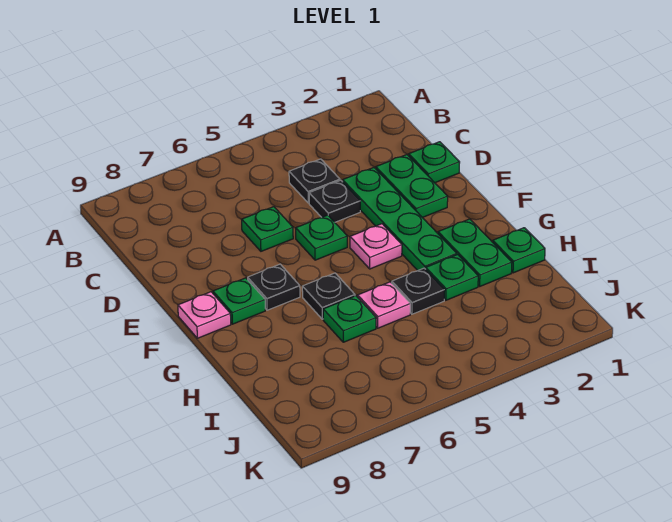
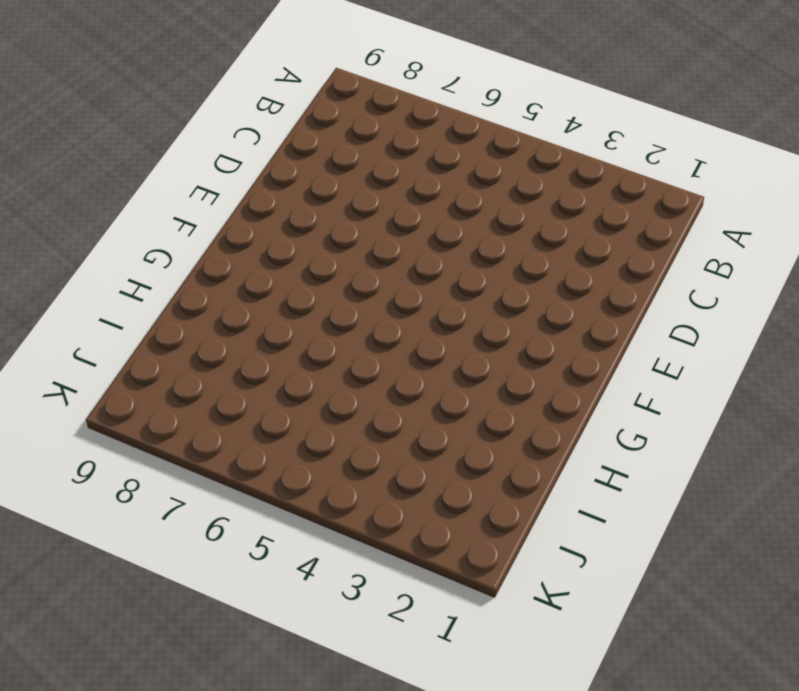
none -> black 1x1 plate [289,159,340,203]
none -> green 1x1 plate [409,142,460,183]
none -> green 1x2 plate [376,155,448,218]

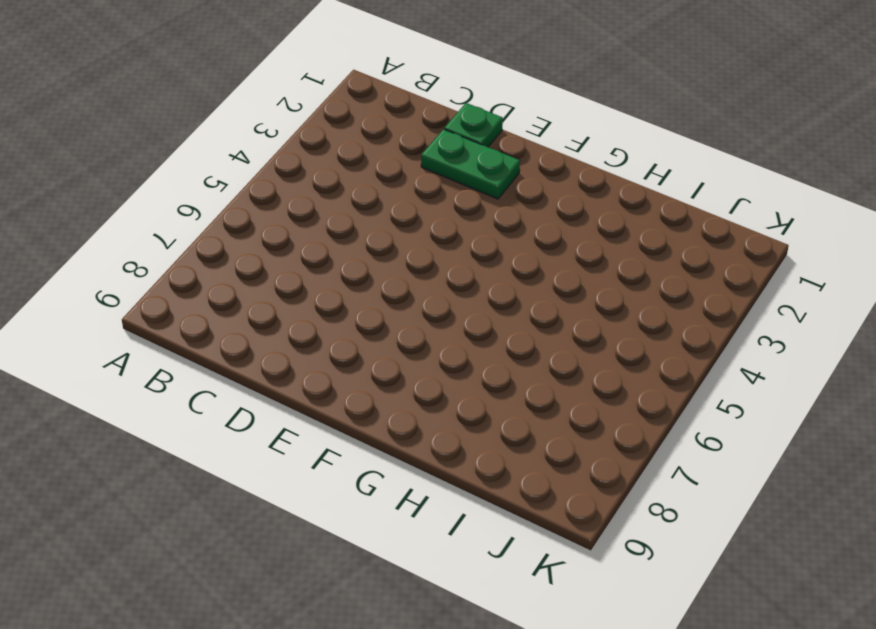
none -> black 1x1 plate [289,159,340,203]
none -> green 1x4 plate [343,168,457,271]
none -> black 1x1 plate [309,180,360,222]

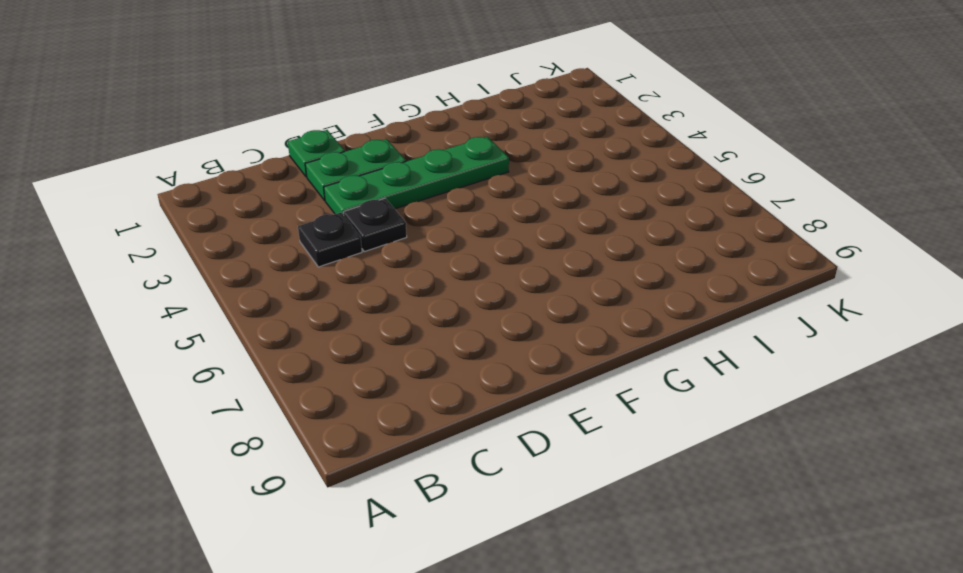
none -> green 1x1 plate [242,207,293,251]
none -> green 1x1 plate [296,215,347,260]
none -> pink 1x1 plate [350,224,402,269]

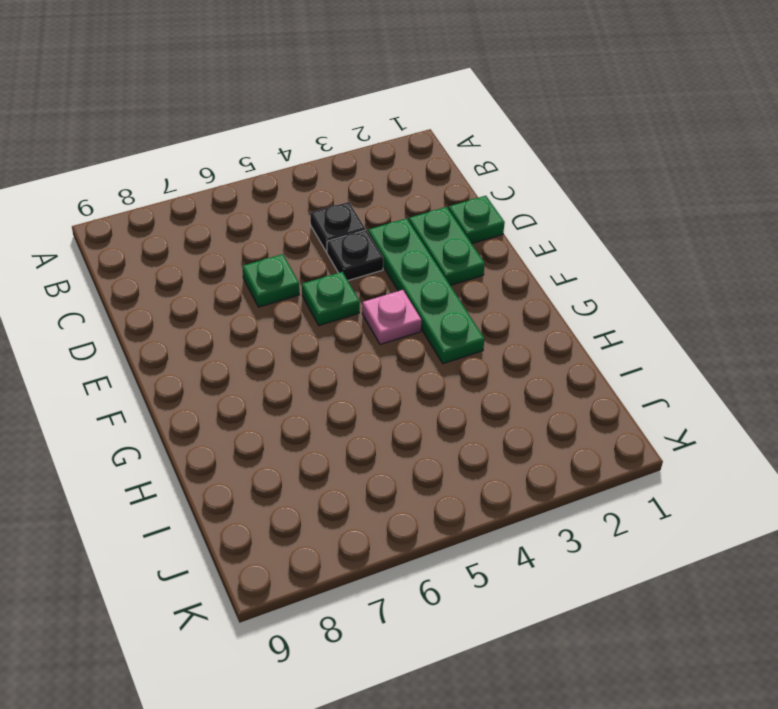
none -> black 1x1 plate [248,264,300,310]
none -> green 1x1 plate [213,278,265,324]
none -> pink 1x1 plate [178,292,231,338]

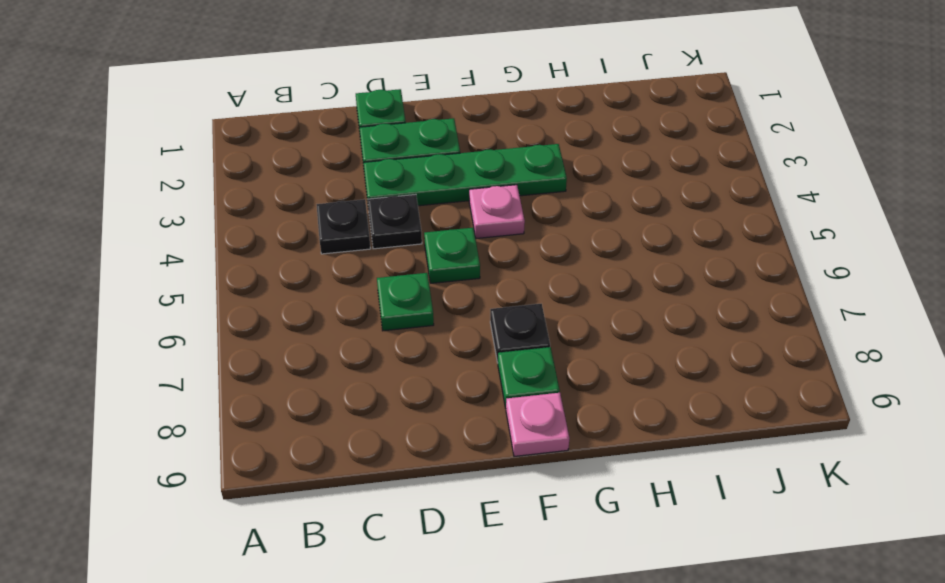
none -> green 1x2 plate [438,219,512,286]
none -> black 1x1 plate [302,273,355,319]
none -> green 1x1 plate [493,228,545,273]

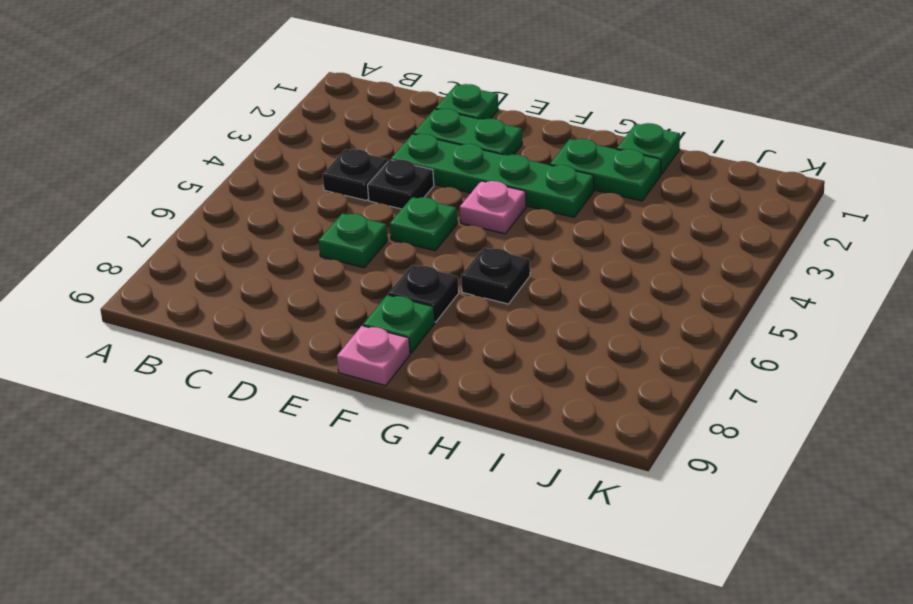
none -> green 1x1 plate [426,255,478,300]
none -> black 1x1 plate [392,268,445,314]
none -> pink 1x1 plate [358,282,410,328]

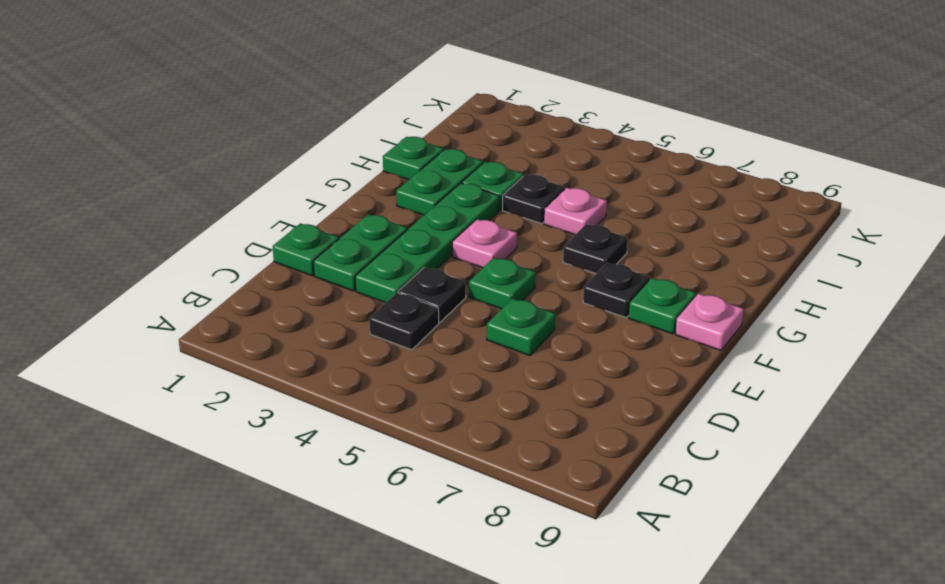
none -> green 1x1 plate [323,296,376,342]

